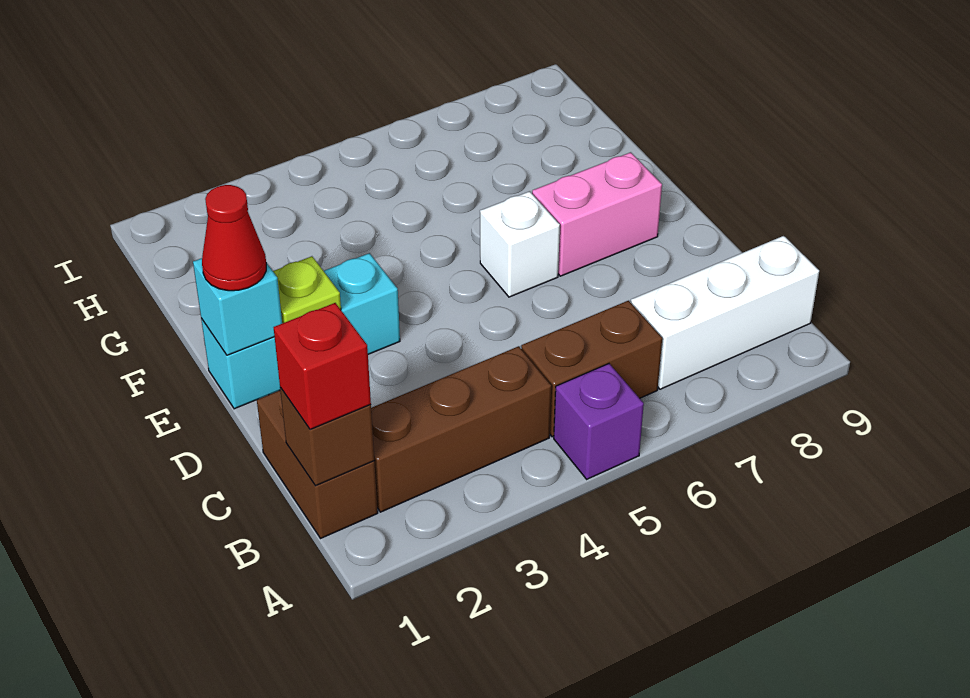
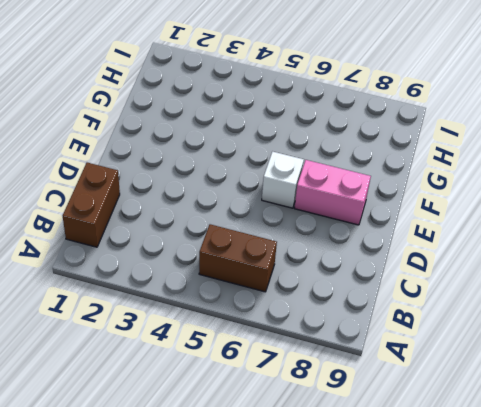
none -> purple 1x1 brick [554,364,644,479]
none -> brown 1x3 brick [371,346,551,512]
none -> white 1x3 brick [631,236,819,389]

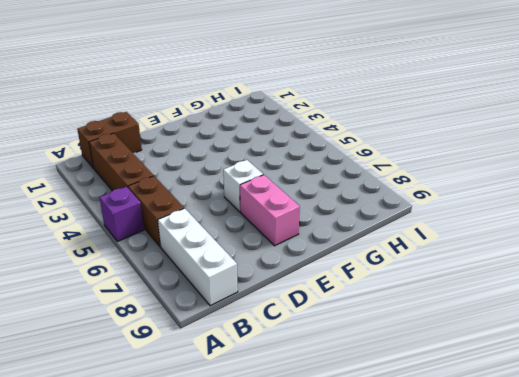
none -> cyan 1x3 brick [201,253,400,409]
none -> brown 1x1 brick [280,387,374,486]
none -> cyan 1x1 brick [193,258,282,355]

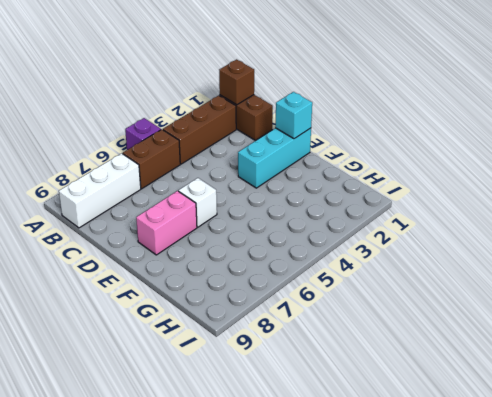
none -> lime 1x1 plate [273,256,341,323]
none -> red 1x1 brick [274,303,371,430]
none -> red 1x1 cone [202,185,266,291]

